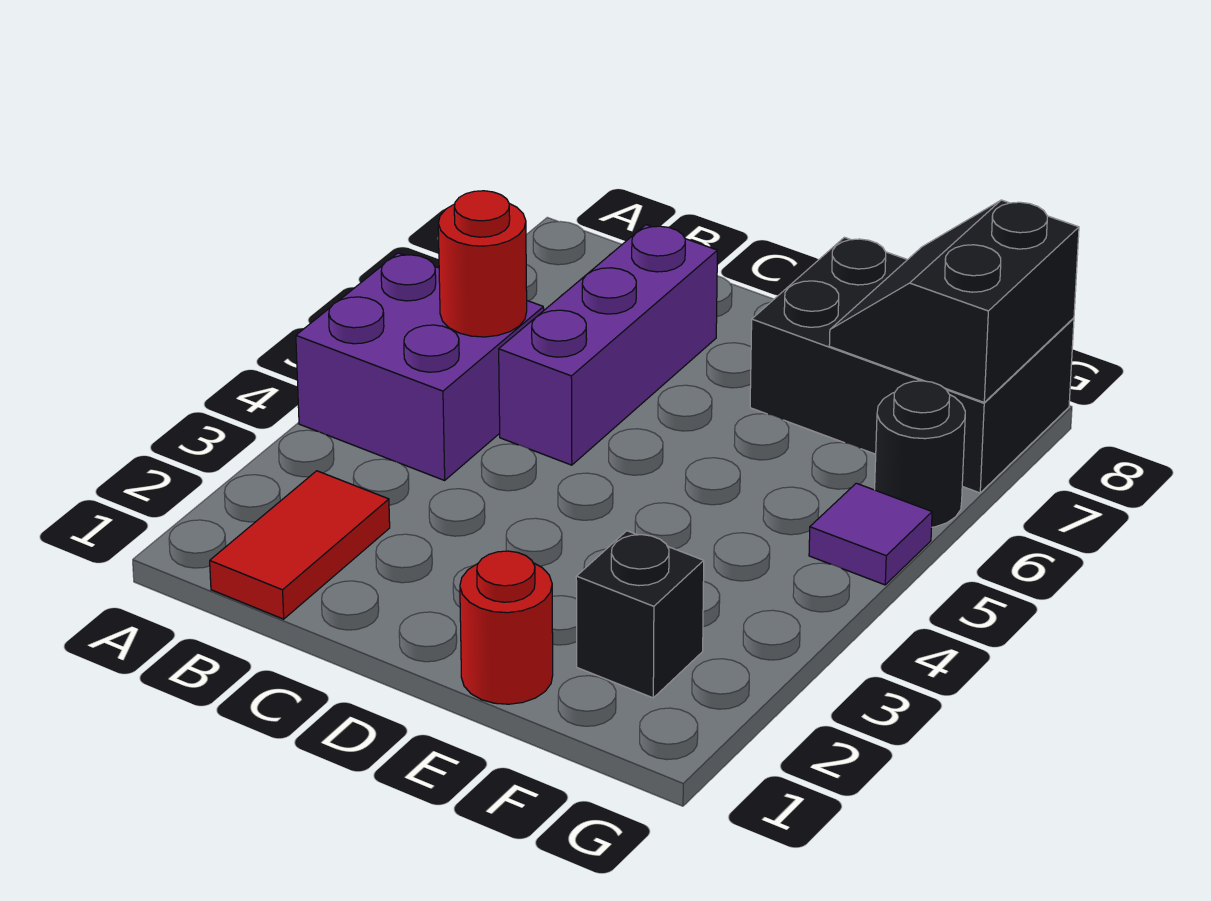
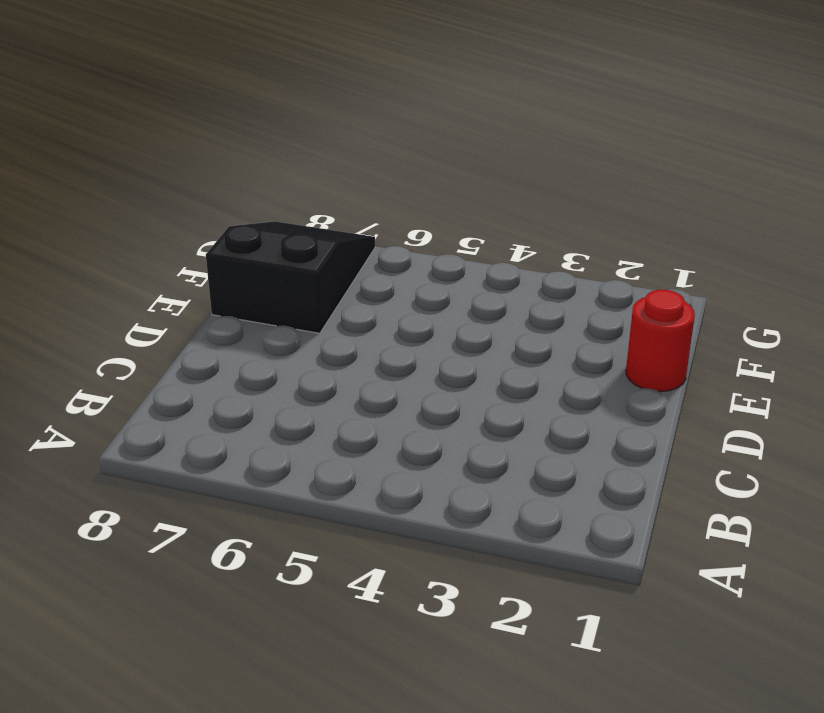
black 2x3 slope [206,221,375,333] -> black 2x3 brick [750,237,1074,493]
none -> purple 2x2 brick [296,253,544,480]
none -> red 1x2 tile [210,471,390,619]

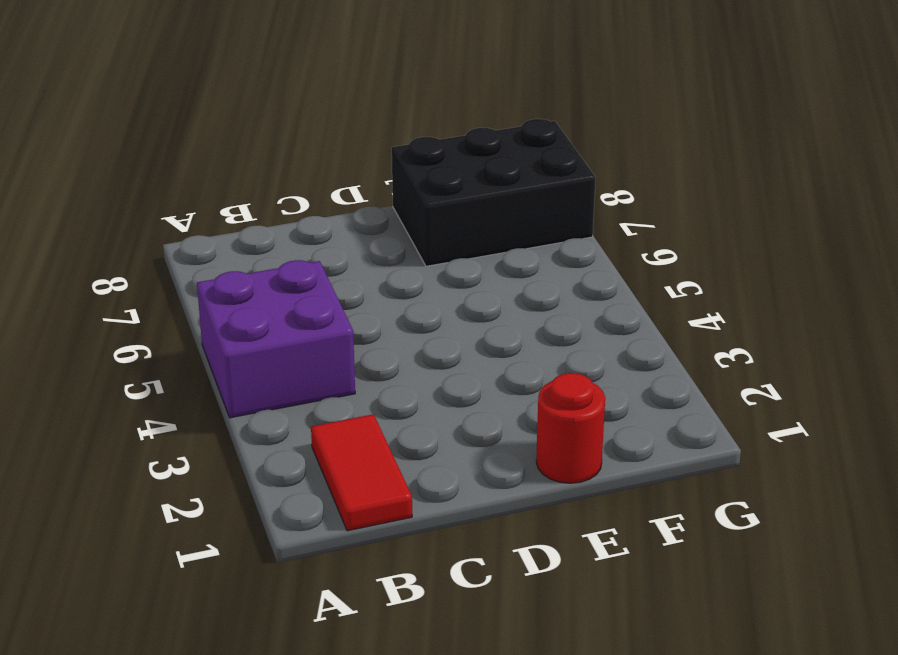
none -> purple 1x3 brick [499,225,717,465]
none -> black 1x1 brick [576,531,704,698]

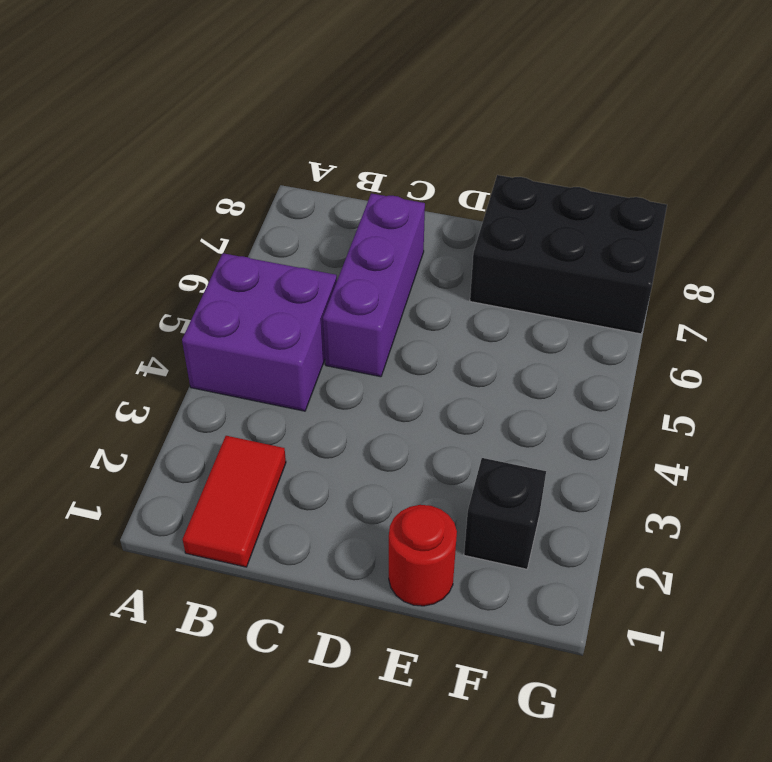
none -> purple 1x1 tile [809,483,932,585]
none -> black 1x1 round brick [875,381,965,527]

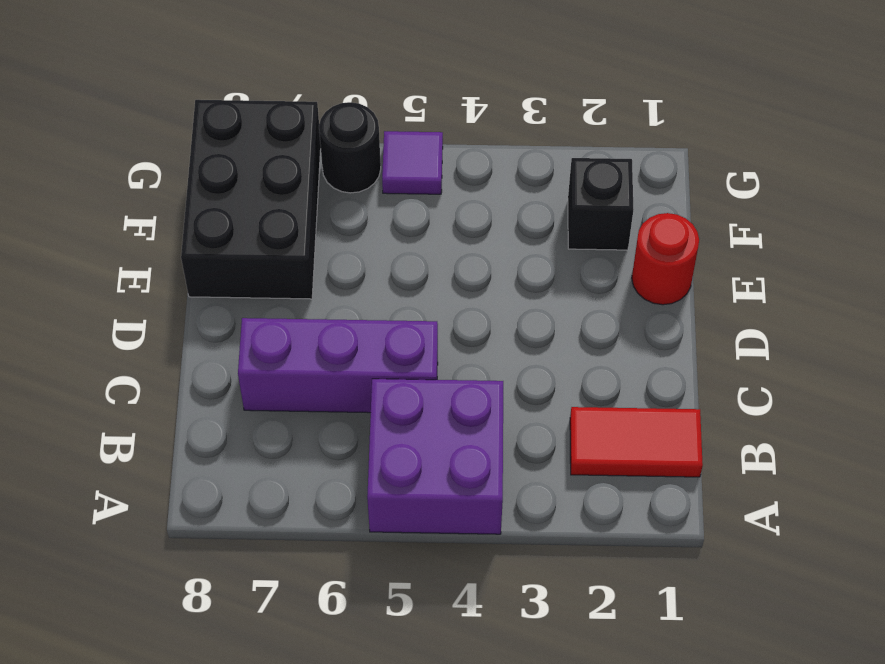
none -> red 1x1 round brick [438,191,527,337]
none -> black 2x2 slope [829,200,1079,402]

